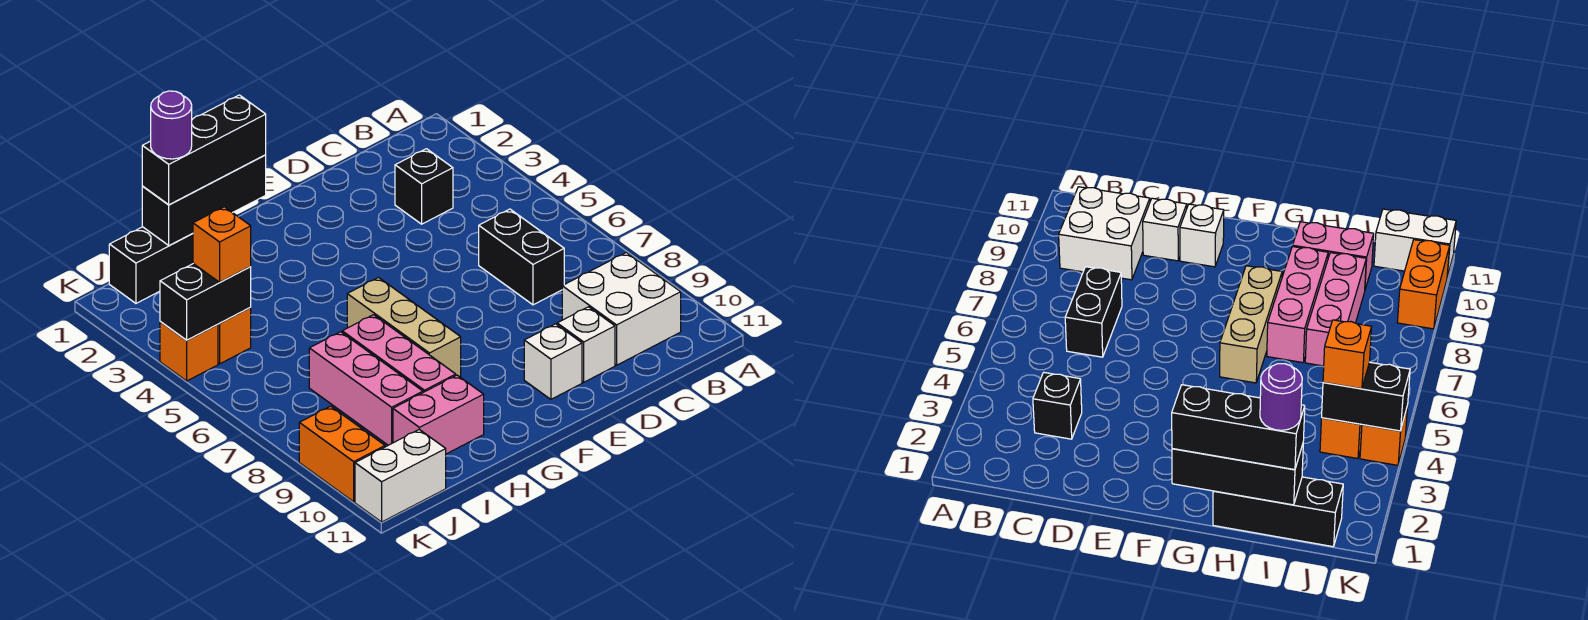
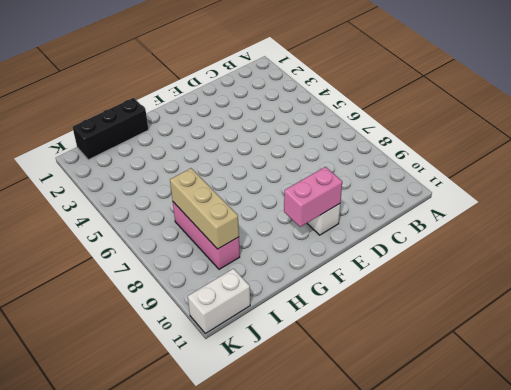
pink 1x2 brick [284,167,342,227] -> pink 1x2 brick moved to [393,375,484,454]
tan 1x3 brick [170,168,239,249] -> tan 1x3 brick moved to [347,278,461,377]
none -> white 2x2 brick [562,252,681,365]
none -> black 1x1 brick [395,149,453,224]
none -> black 1x2 brick [479,209,564,305]

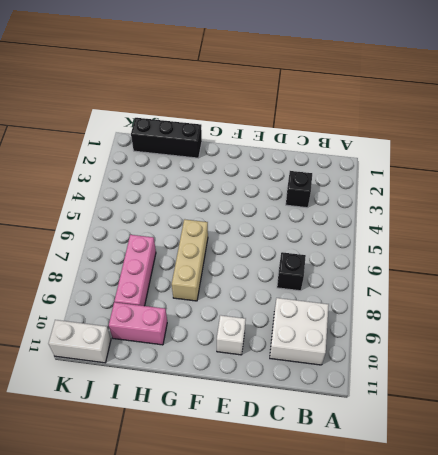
black 1x1 brick [277,252,306,291] -> black 1x2 brick [479,209,564,305]
none -> white 1x1 brick [557,307,615,382]
none -> pink 1x3 brick [342,315,456,392]
none -> orange 1x1 brick [218,308,251,364]

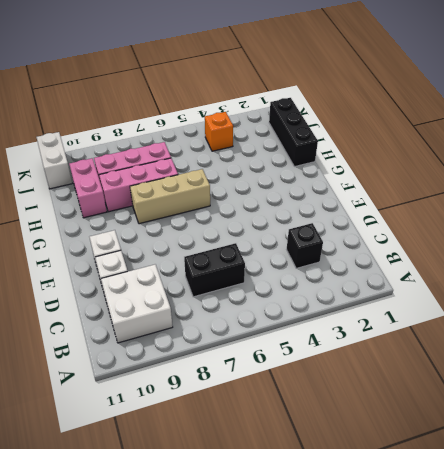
none -> orange 1x1 brick [160,322,218,381]
none -> orange 1x2 brick [299,406,385,502]
none -> black 1x3 brick [142,155,266,245]

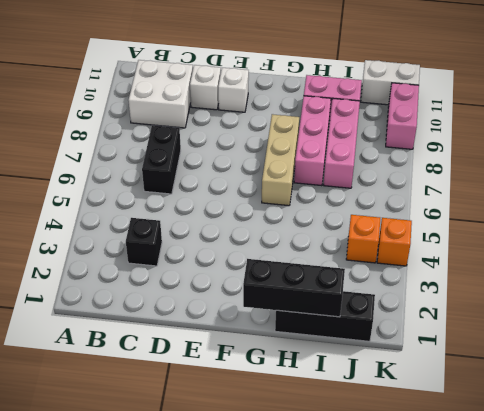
pink 1x2 brick [386,83,419,149] -> orange 1x2 brick [299,406,385,502]
none -> black 1x2 brick [160,264,251,340]
none -> black 1x3 brick [142,95,266,205]
none -> orange 1x1 brick [193,207,251,282]

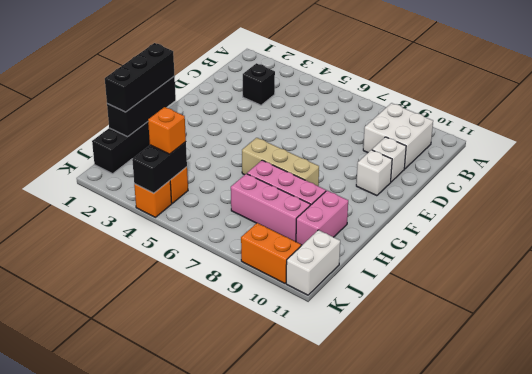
none -> black 1x2 brick [479,209,564,305]
none -> purple 1x1 round brick [151,91,192,159]

